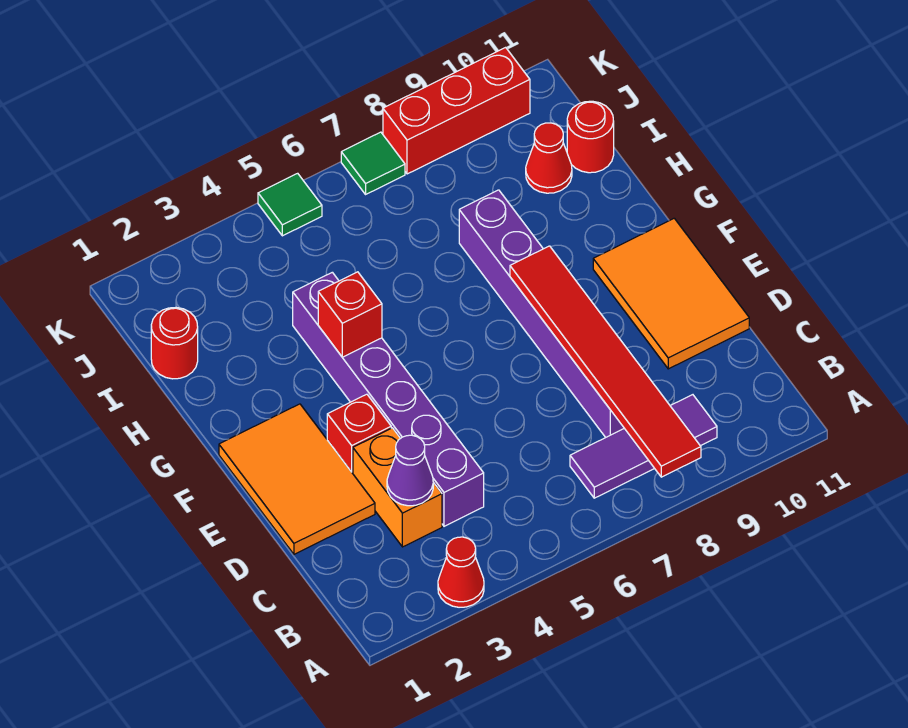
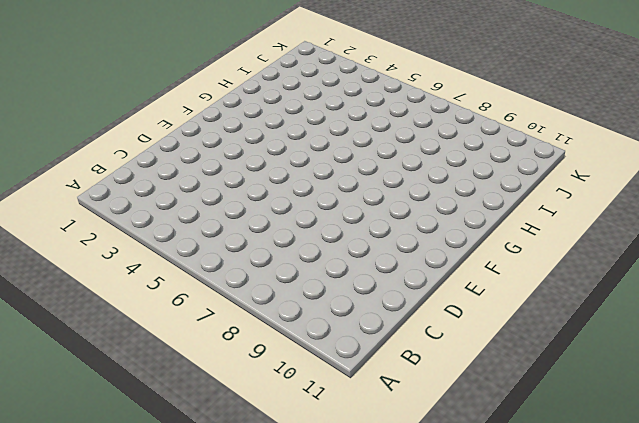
none -> red 1x1 cone [438,537,484,607]
none -> purple 1x3 tile [570,395,717,498]
none -> orange 1x2 brick [353,428,442,547]

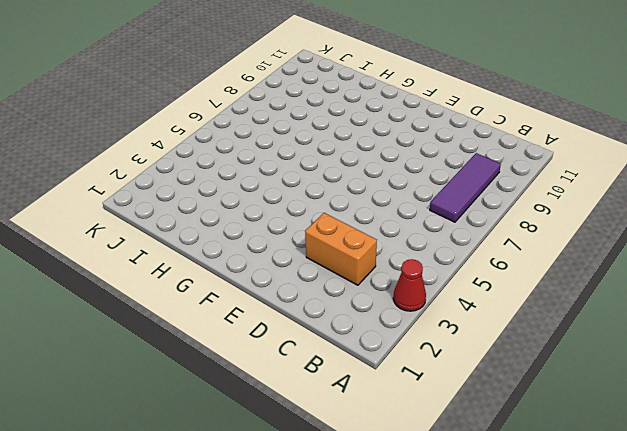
none -> purple 1x6 brick [293,272,484,526]
none -> purple 1x6 brick [459,190,624,437]
none -> orange 2x3 tile [219,404,375,554]

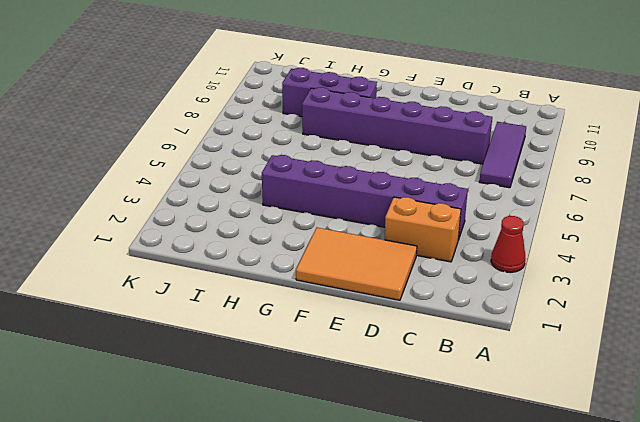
purple 1x3 brick [282,68,377,117] -> none
none -> orange 2x3 tile [593,218,749,369]
none -> red 1x1 brick [327,394,391,473]
none -> red 1x1 round brick [151,307,198,379]

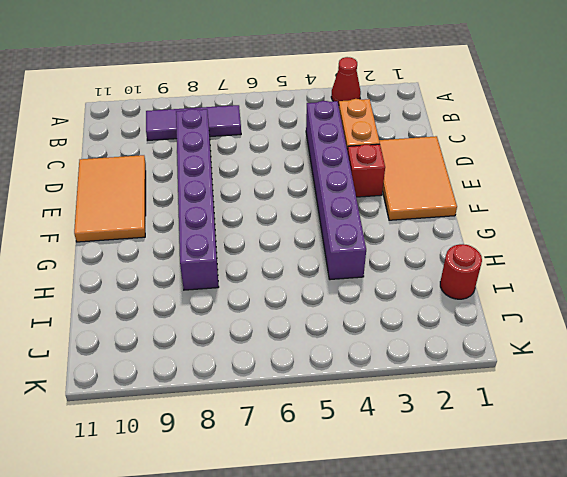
none -> red 1x1 cone [526,123,572,193]
none -> red 1x1 round brick [567,101,614,173]
none -> green 1x1 tile [258,173,322,236]

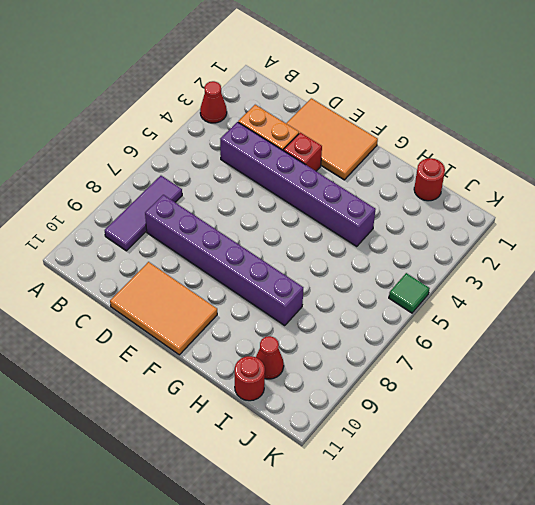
none -> green 1x1 tile [341,132,405,194]
none -> red 1x3 brick [383,48,530,174]
none -> red 1x6 tile [510,246,701,477]

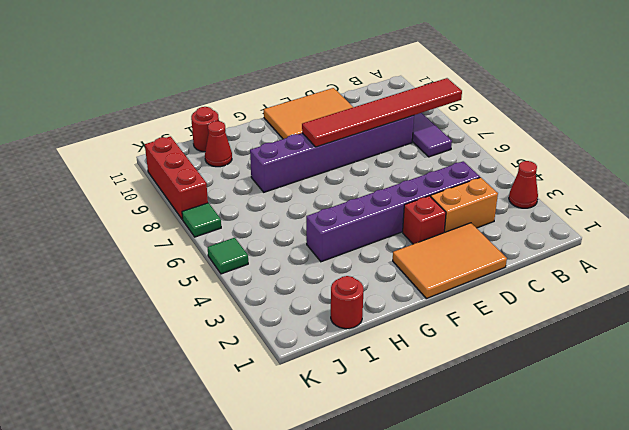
none -> purple 1x1 cone [387,435,433,506]
none -> red 1x1 brick [318,272,382,357]

